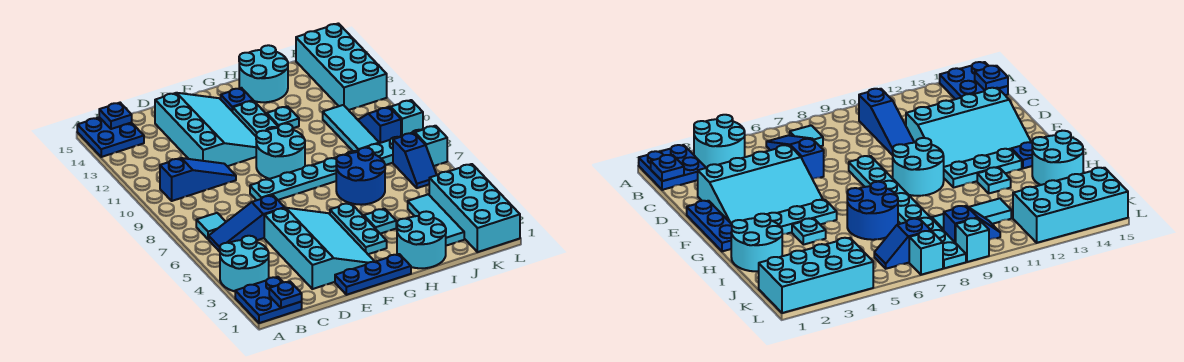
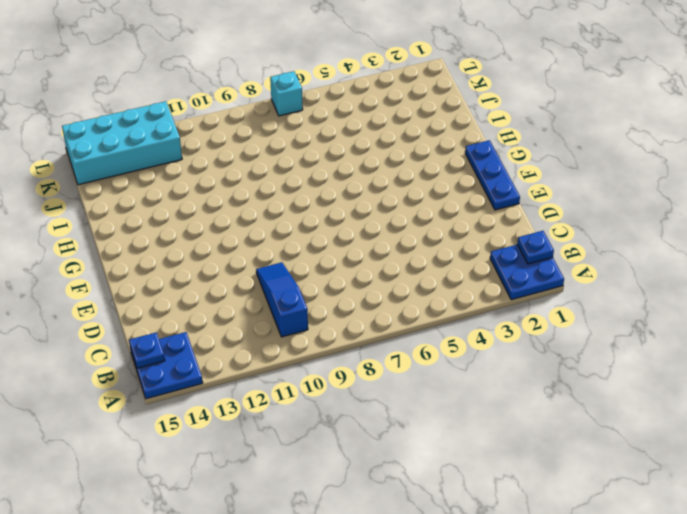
none -> cyan 2x2 round brick [220,236,269,291]
none -> blue 1x3 slope [209,195,285,252]
none -> cyan 1x1 tile [196,213,226,239]

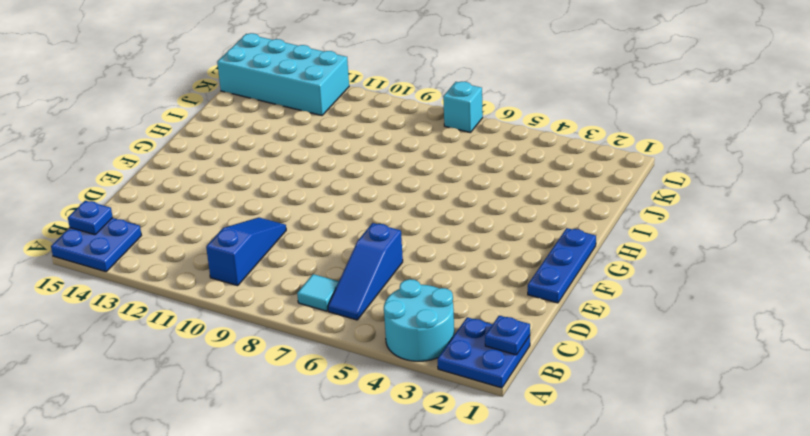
none -> cyan 3x4 slope [264,208,375,289]
none -> cyan 3x4 slope [155,93,256,166]
none -> cyan 1x8 plate [250,129,423,200]

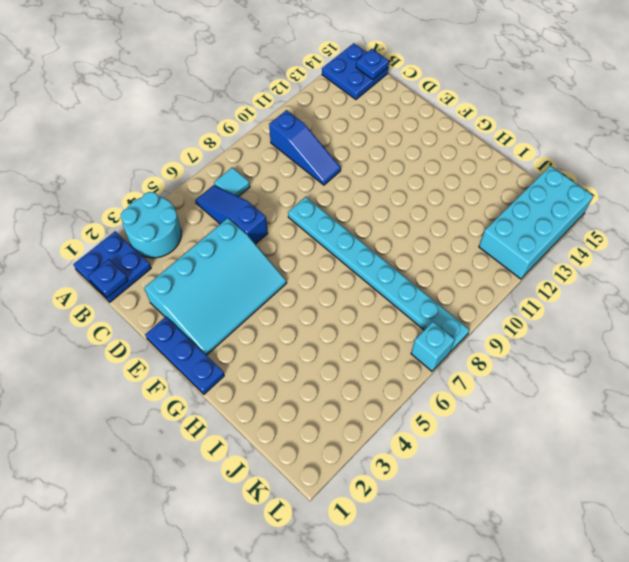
none -> cyan 3x4 slope [155,93,256,166]
none -> cyan 2x2 round brick [256,124,305,179]
none -> cyan 1x3 plate [330,203,387,254]

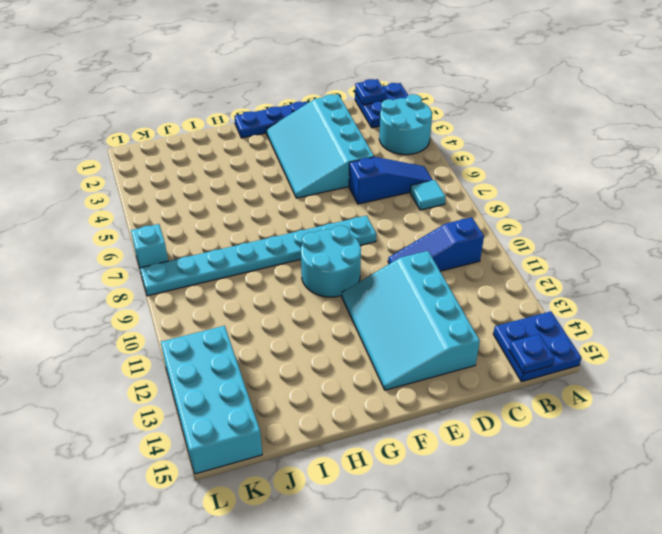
none -> cyan 1x3 plate [330,203,387,254]
none -> cyan 1x3 plate [232,101,278,136]
none -> blue 1x1 plate [221,88,253,111]

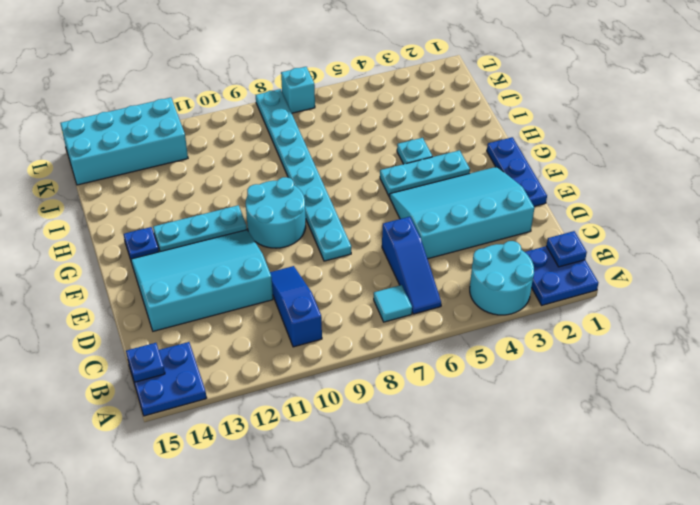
none -> cyan 2x2 round brick [397,211,446,268]
none -> blue 2x2 round brick [336,148,385,205]
none -> cyan 1x1 plate [267,106,299,128]

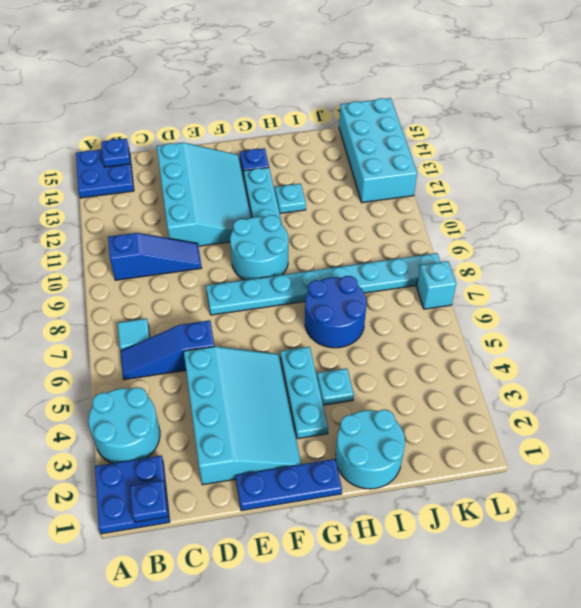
none -> cyan 2x2 round brick [239,45,288,102]
none -> cyan 1x3 tile [408,194,464,246]
none -> cyan 1x3 tile [323,105,379,151]

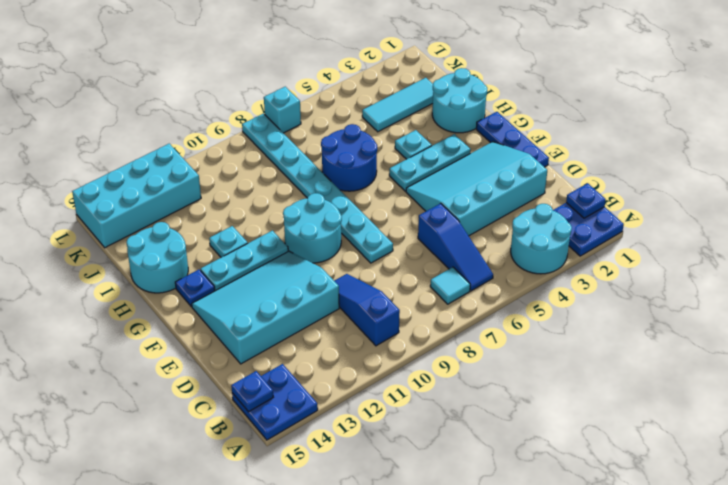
none -> cyan 1x3 tile [323,105,379,151]
none -> cyan 2x4 brick [429,164,520,252]
none -> blue 1x2 slope [393,133,437,188]

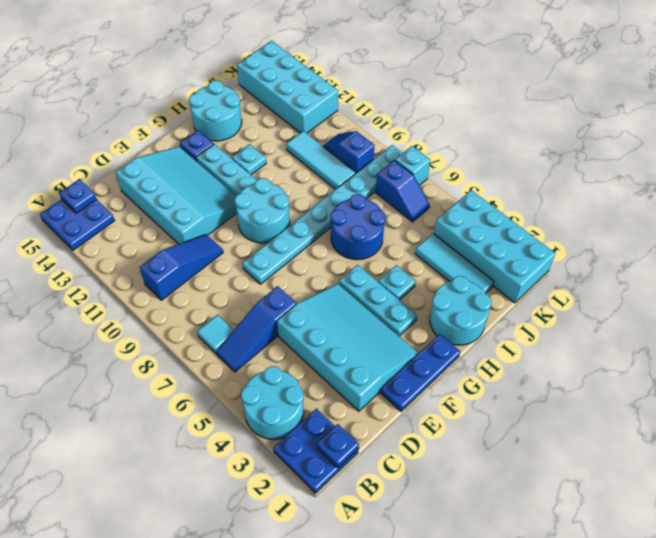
none -> cyan 1x1 brick [391,100,423,136]

